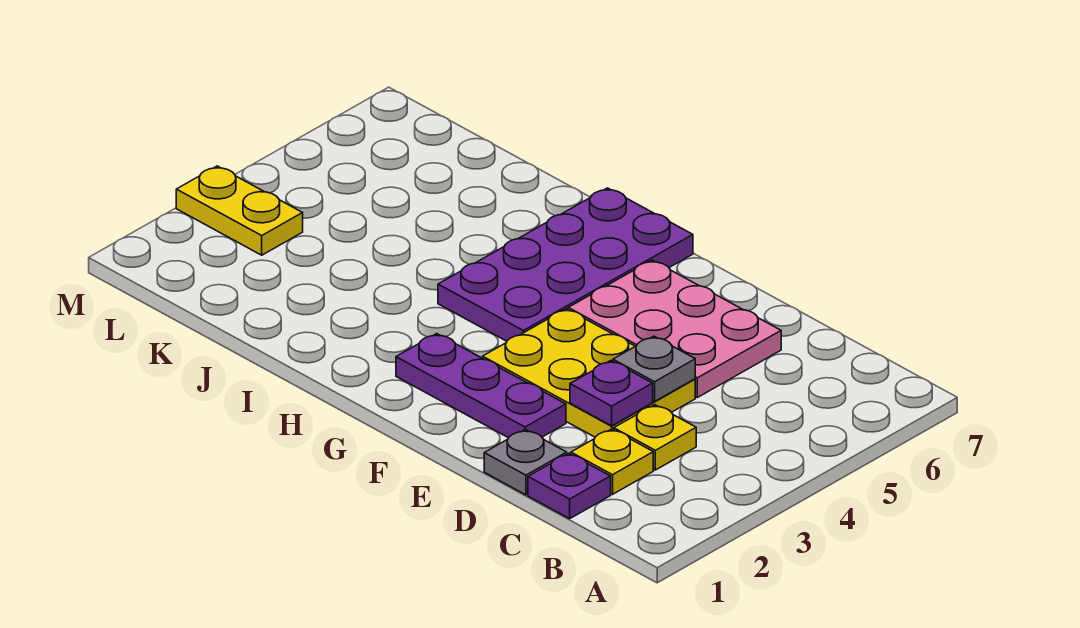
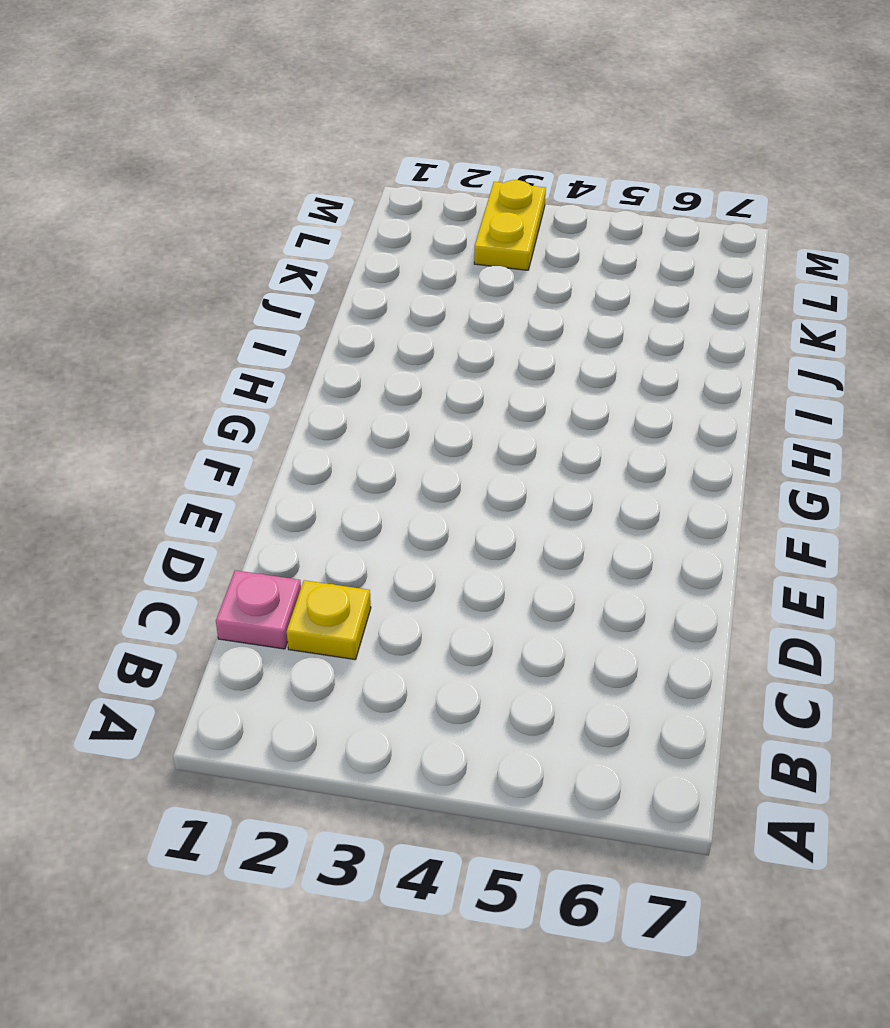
pink 1x1 plate [216,570,301,649] -> purple 1x1 plate [528,453,611,519]
none -> yellow 1x1 plate [614,405,696,470]
none -> grey 1x1 plate [484,430,567,495]

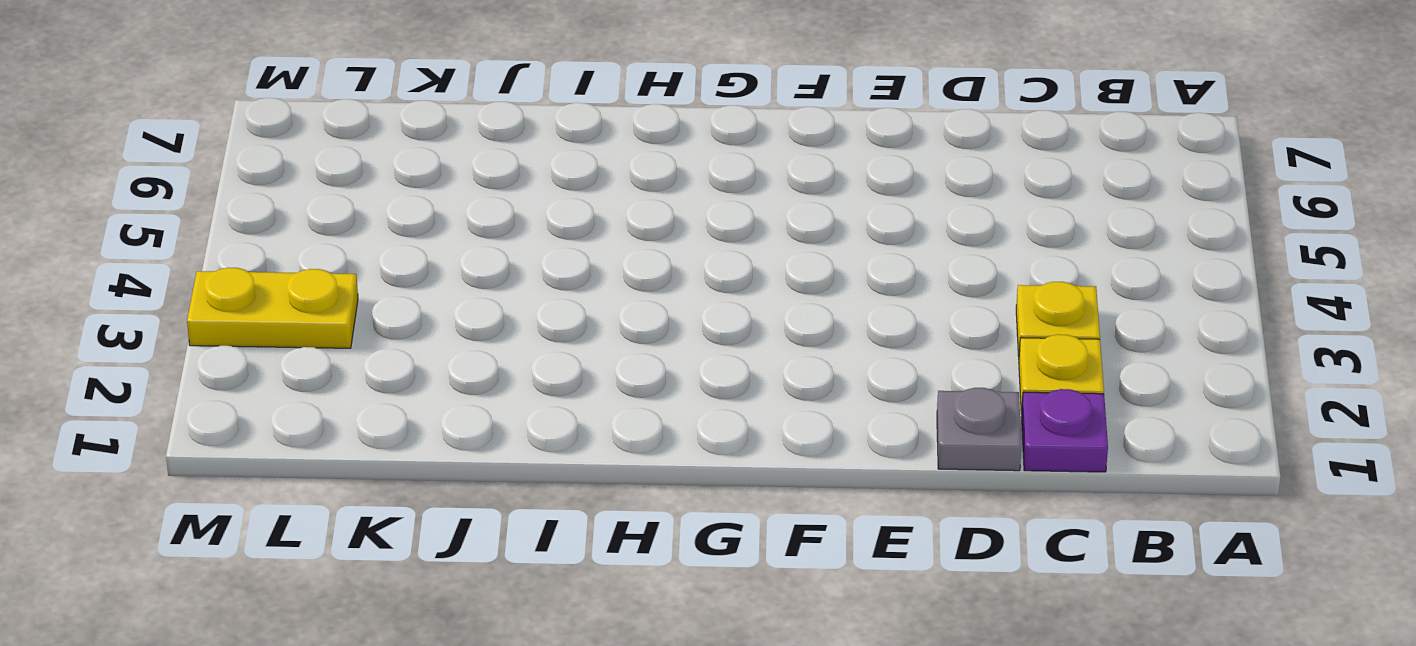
none -> yellow 2x3 plate [483,309,695,437]
none -> pink 2x3 plate [568,260,781,397]

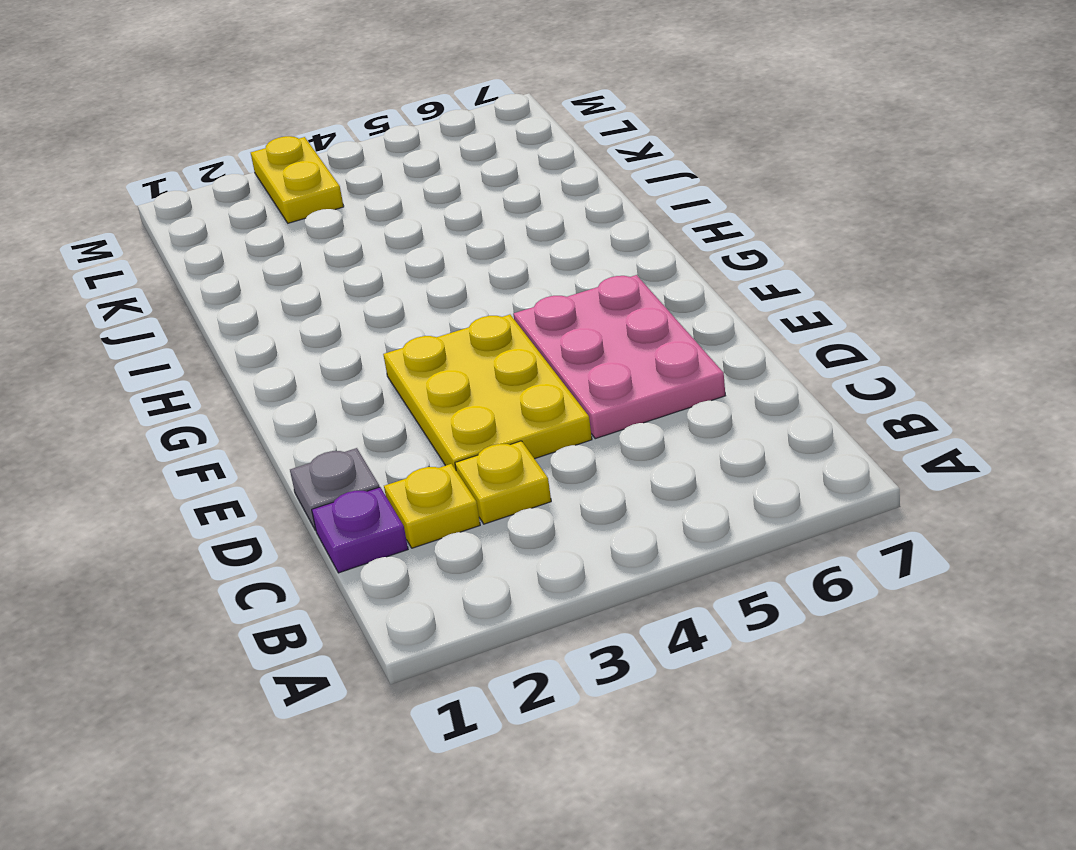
none -> purple 1x3 plate [396,334,566,438]
none -> purple 2x4 plate [438,188,693,341]

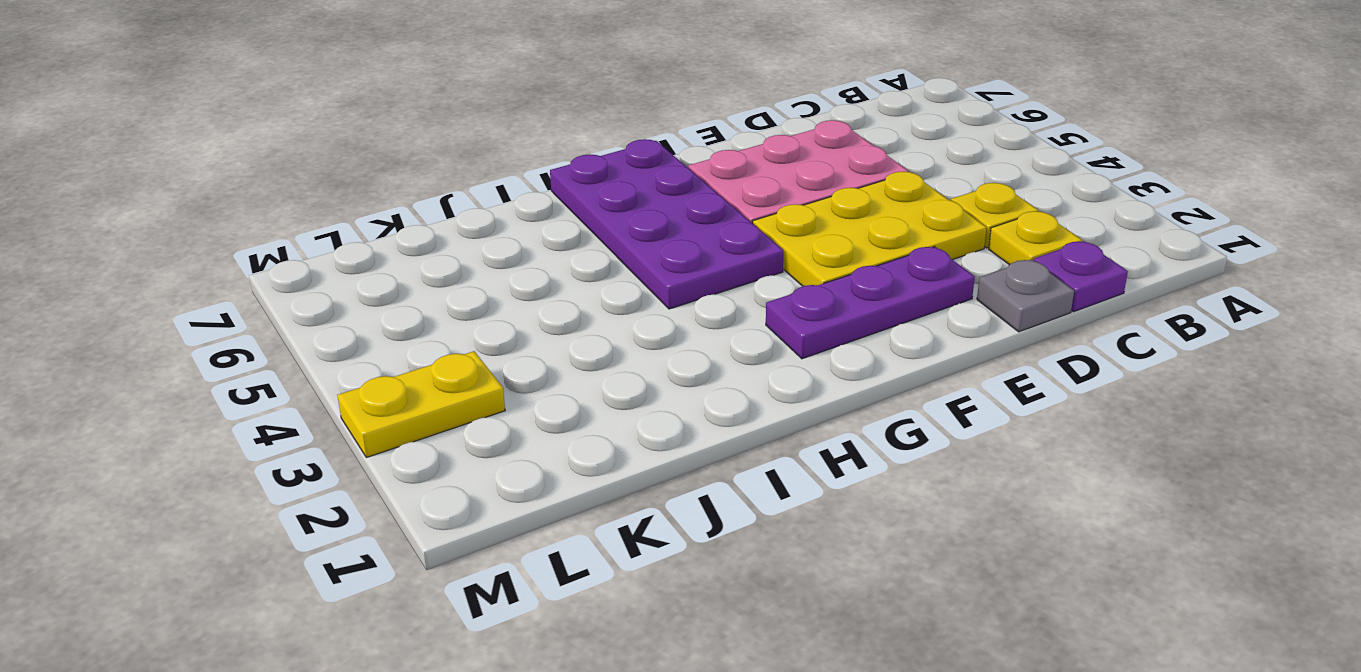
none -> purple 1x1 plate [570,361,653,426]
none -> grey 1x1 plate [613,336,695,401]

